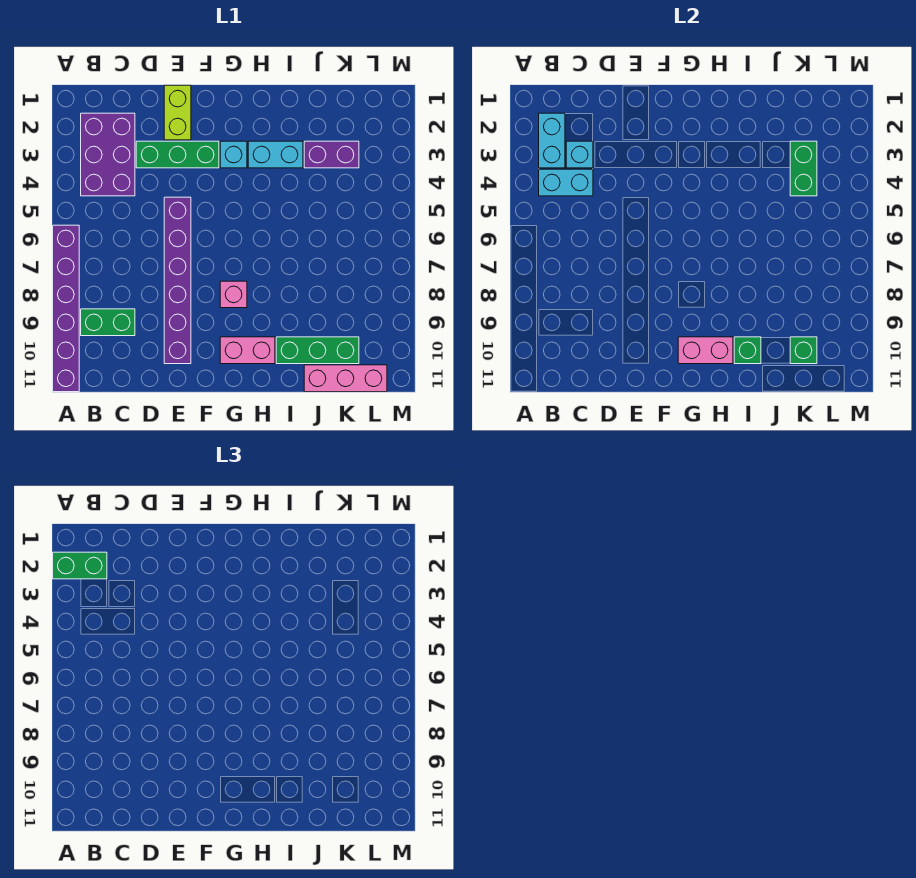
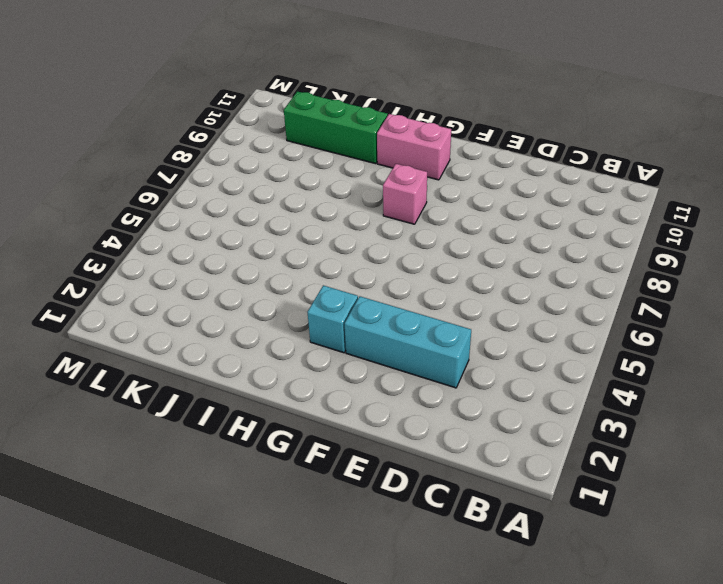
cyan 1x3 brick [345,296,471,388] -> green 1x3 brick [136,141,219,168]
none -> purple 1x6 brick [53,225,79,392]
none -> purple 2x3 brick [81,113,135,196]
none -> green 1x2 brick [81,309,135,336]

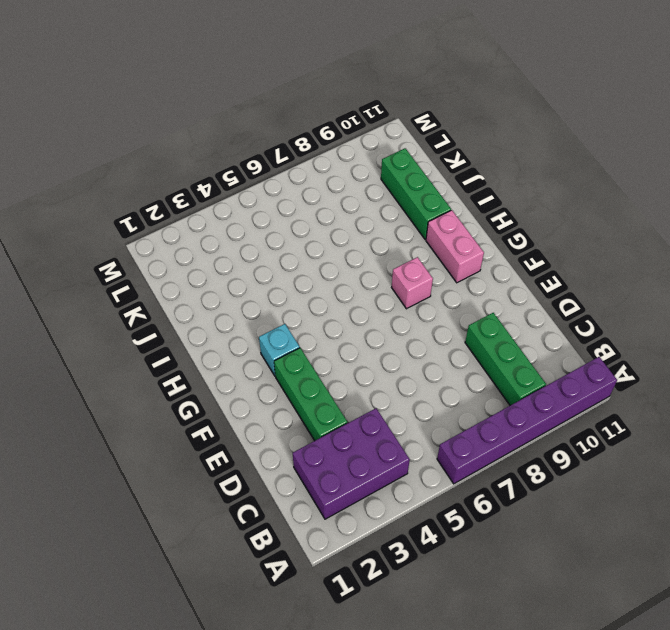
green 1x3 brick [465,313,546,405] -> green 1x2 brick [81,309,135,336]
none -> lime 1x2 brick [164,85,191,140]
none -> purple 1x6 brick [164,197,191,364]
none -> cyan 1x2 brick [248,141,303,168]

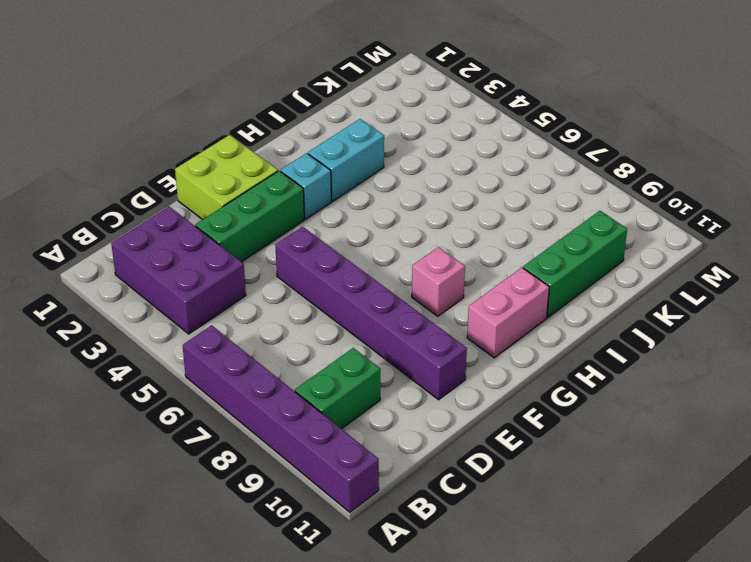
lime 2x2 brick [175,135,278,220] -> lime 1x2 brick [164,85,191,140]
none -> purple 1x2 brick [304,141,359,168]
none -> pink 1x3 brick [304,365,387,392]
none -> cyan 1x2 brick [539,113,565,168]

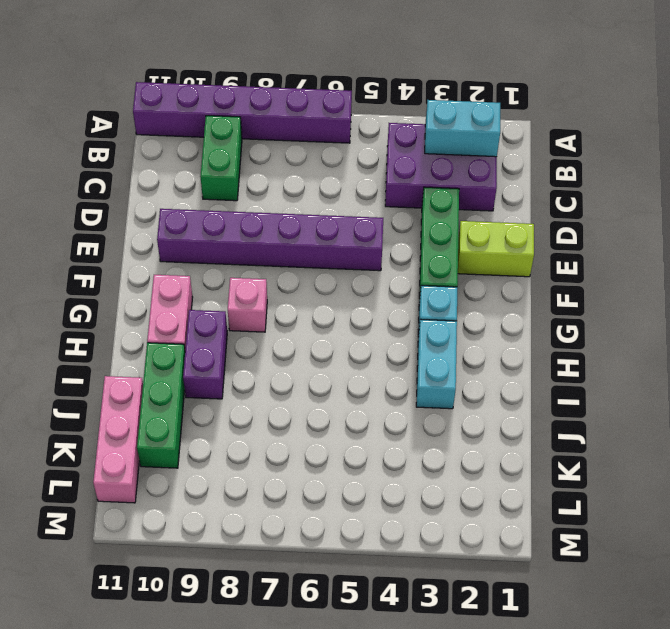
purple 1x2 brick [183,310,227,399] -> purple 1x2 brick moved to [304,141,359,168]
none -> cyan 1x2 brick [539,169,593,196]
none -> cyan 1x1 brick [566,141,593,168]
none -> pink 1x2 brick [678,337,733,364]

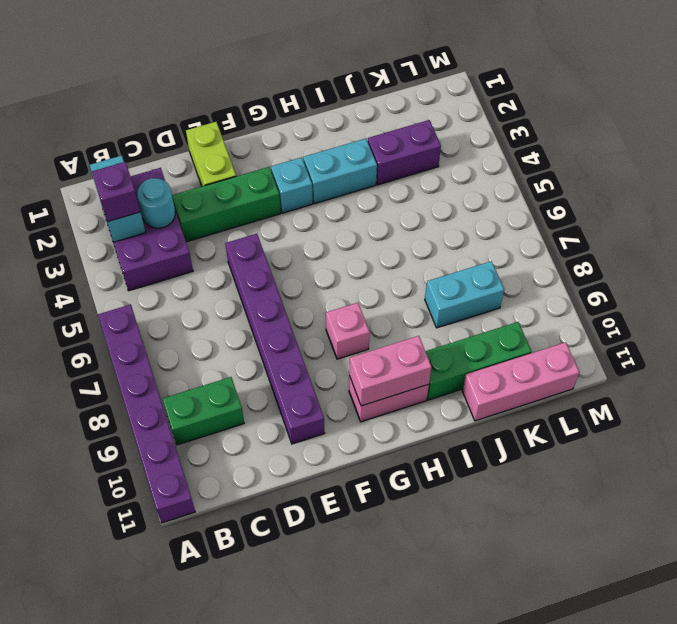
purple 1x1 brick [92,162,140,222] -> none
cyan 1x1 round brick [137,178,175,228] -> cyan 1x1 brick [566,141,593,168]
cyan 1x2 brick [425,261,504,328] -> cyan 1x2 brick moved to [539,169,593,196]
none -> green 1x1 brick [734,337,761,364]
none -> green 1x2 brick [790,141,817,196]
none -> green 1x1 brick [790,337,817,364]

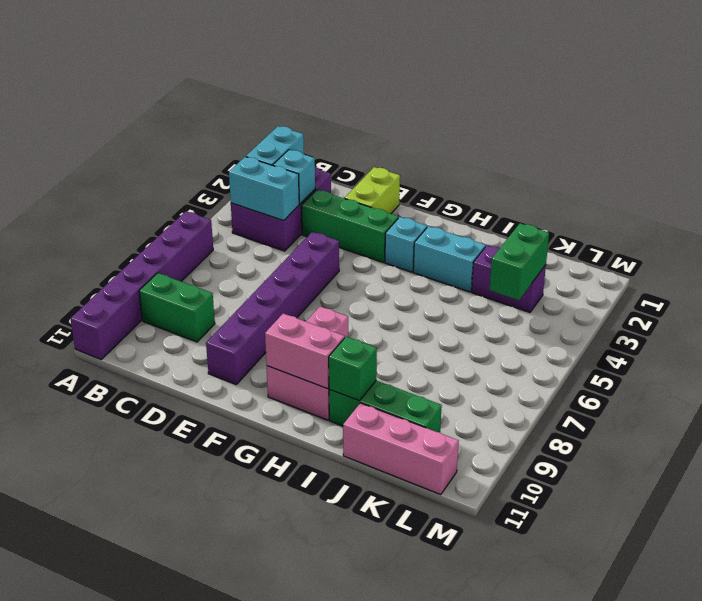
none -> green 1x1 brick [790,337,817,364]
none -> green 1x2 brick [53,552,107,579]

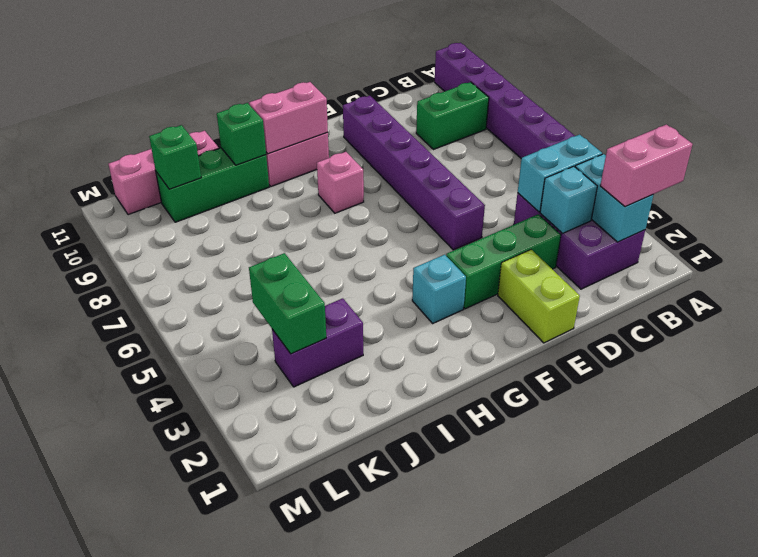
pink 1x2 brick [600,125,693,207] -> green 1x2 brick [53,552,107,579]
none -> cyan 1x2 brick [248,141,303,168]

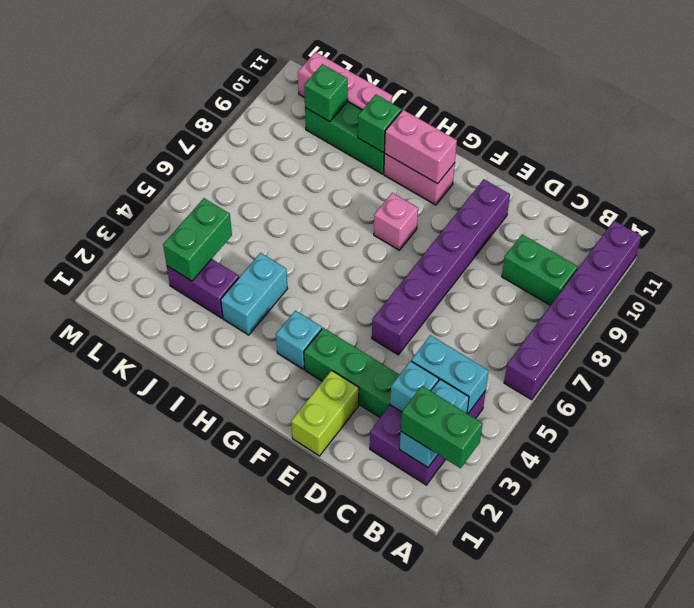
cyan 1x2 brick [221,253,287,335] -> cyan 1x2 brick turned to [248,141,303,168]

